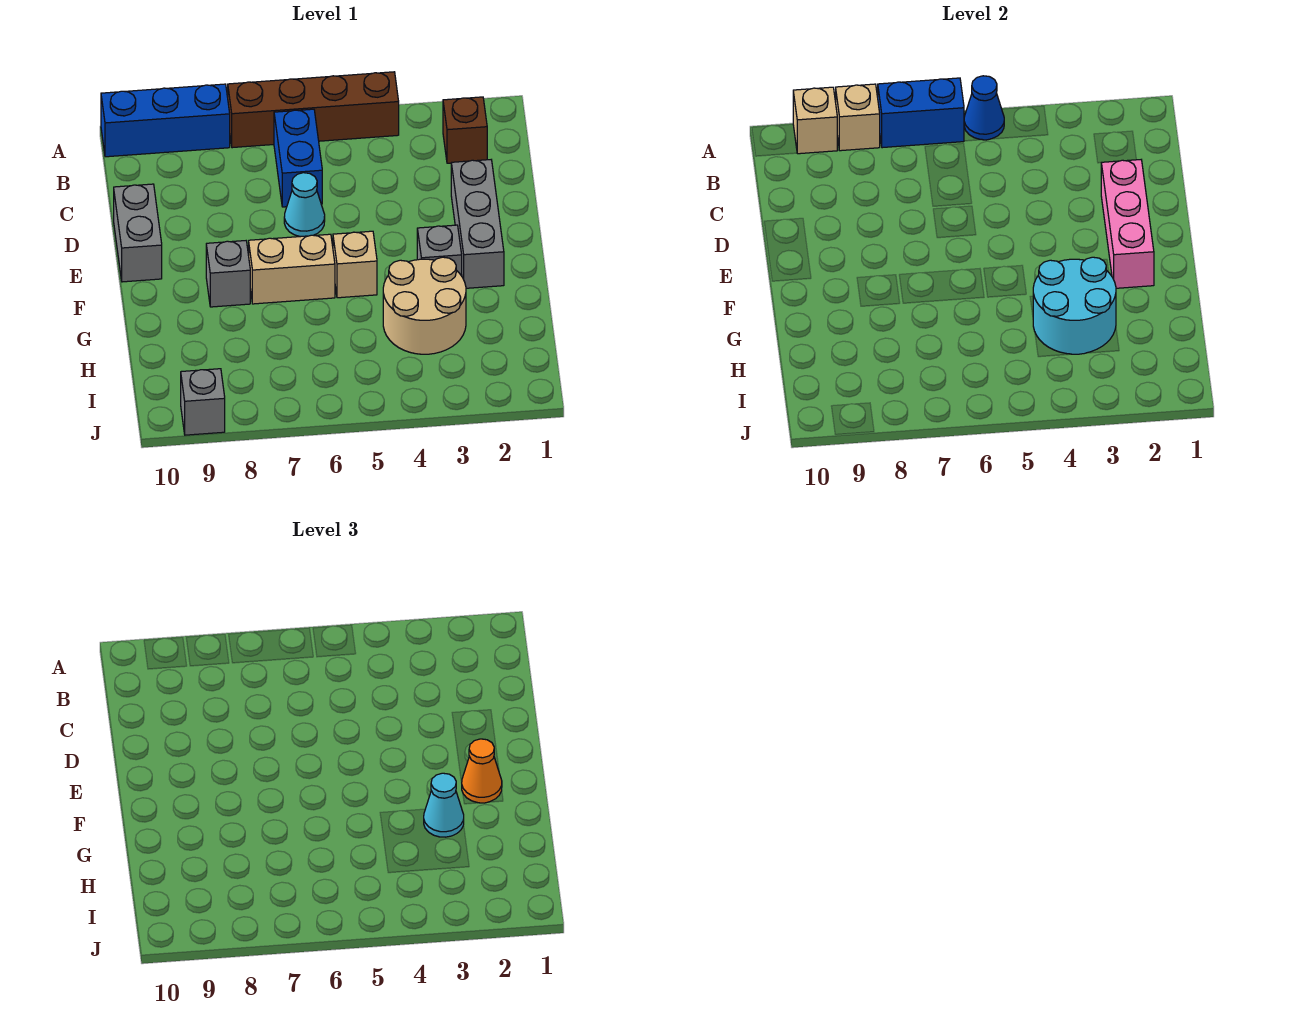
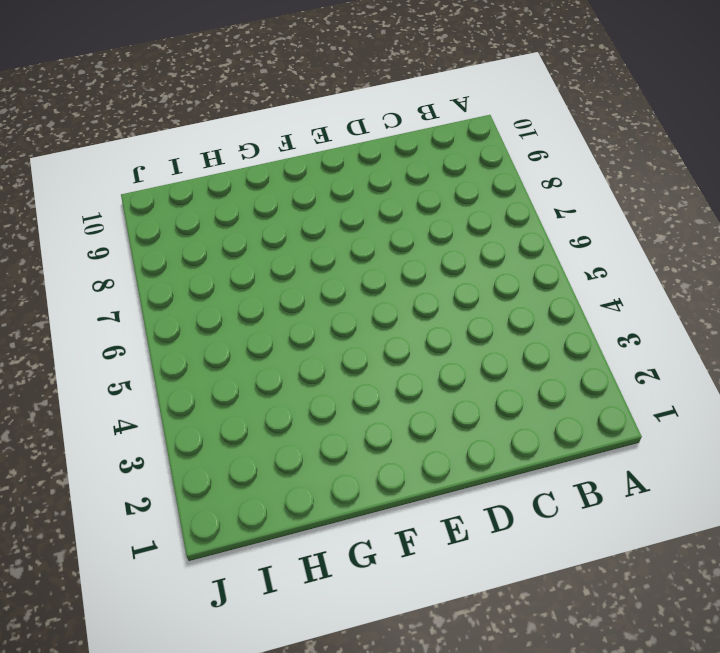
none -> brown 1x4 brick [228,72,399,148]
none -> blue 1x3 brick [101,84,230,157]
none -> brown 1x1 brick [443,97,487,163]

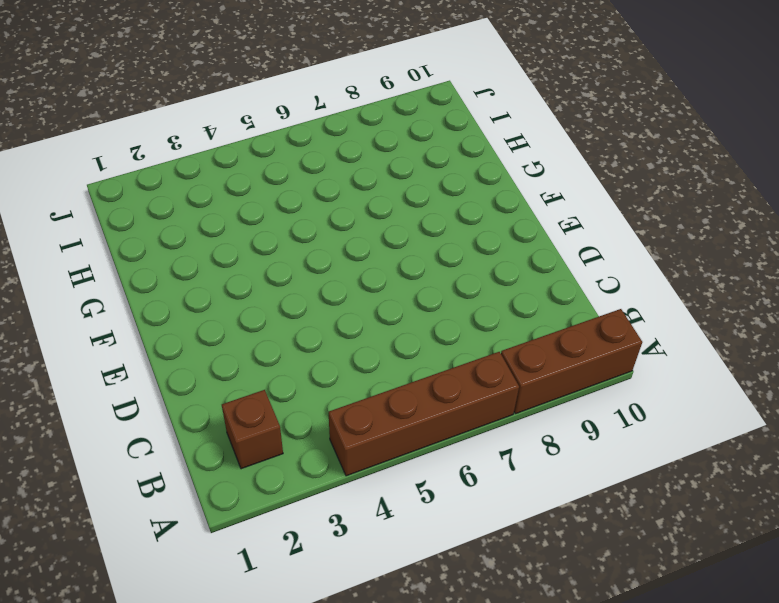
brown 1x3 brick [501,309,642,414] -> blue 1x3 brick [101,84,230,157]
none -> blue 1x2 brick [274,109,322,207]
none -> grey 1x3 brick [451,160,504,288]
none -> cyan 1x1 cone [284,173,325,237]

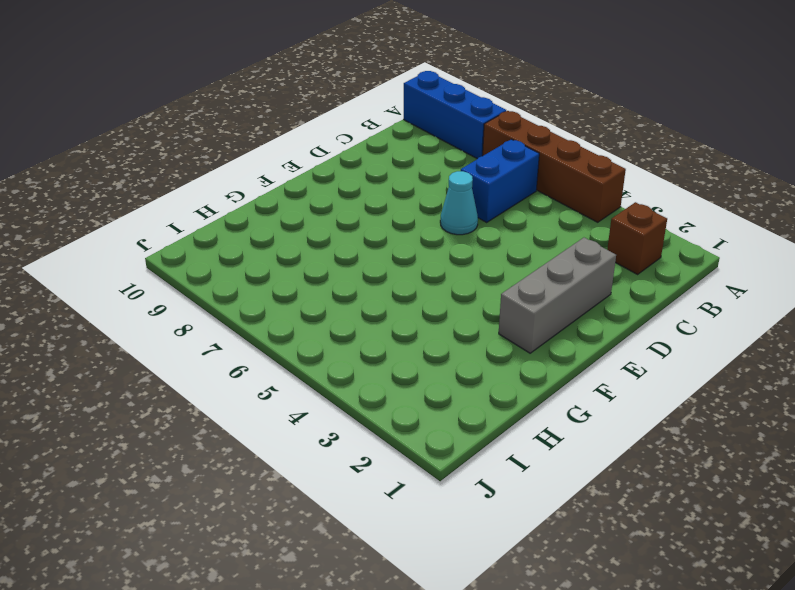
none -> grey 1x2 brick [114,184,162,282]
none -> grey 1x1 brick [417,225,462,276]
none -> tan 1x1 brick [333,231,377,298]

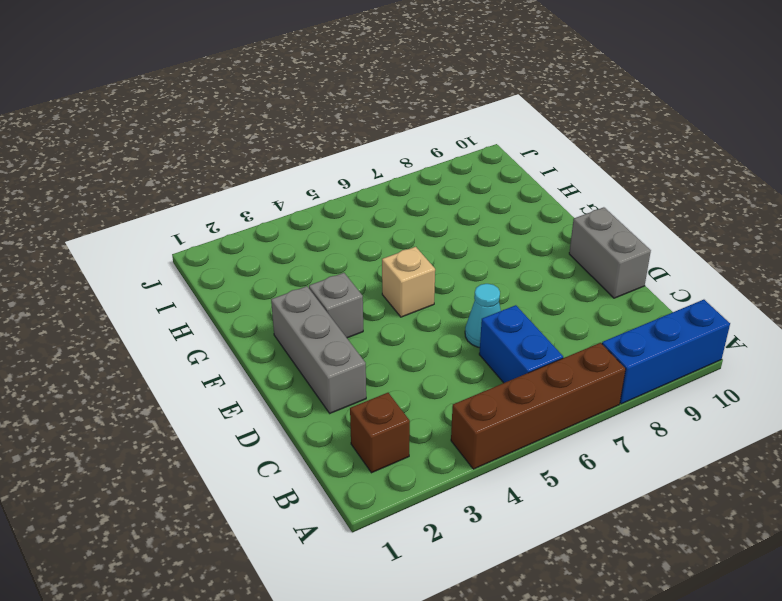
none -> tan 1x2 brick [249,234,335,304]
none -> grey 1x1 brick [206,241,250,307]
none -> tan 2x2 round brick [383,257,466,354]

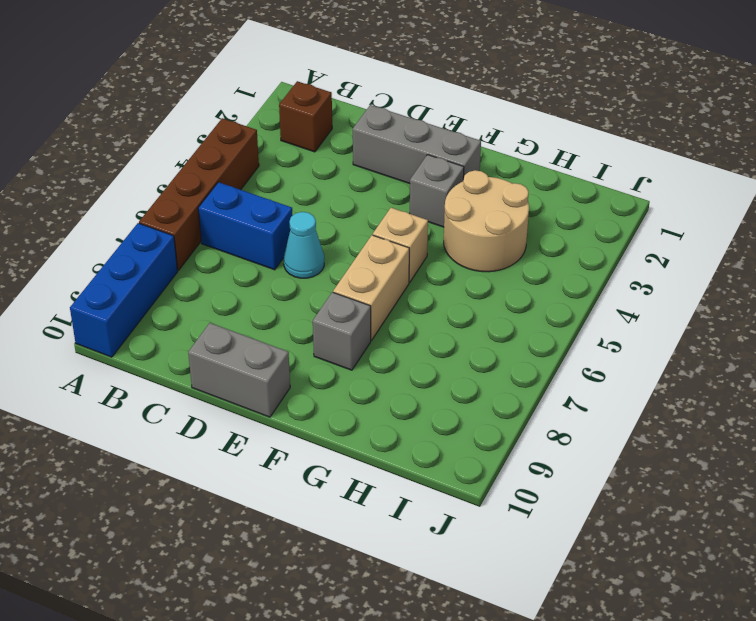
none -> grey 1x1 brick [181,369,225,435]
none -> blue 1x1 cone [964,76,1004,140]
none -> blue 1x2 brick [878,78,964,148]

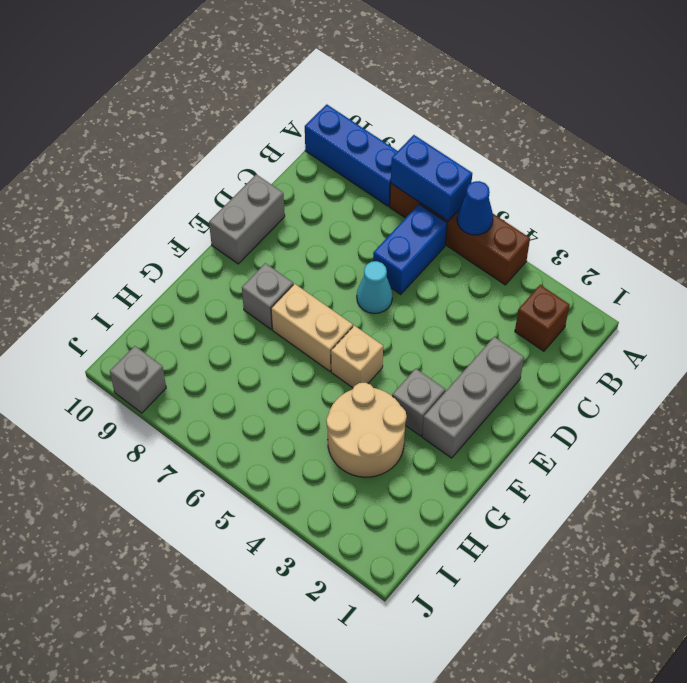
none -> tan 1x1 brick [836,84,880,151]
none -> tan 1x1 brick [793,87,837,154]
none -> pink 1x3 brick [1101,160,1154,288]

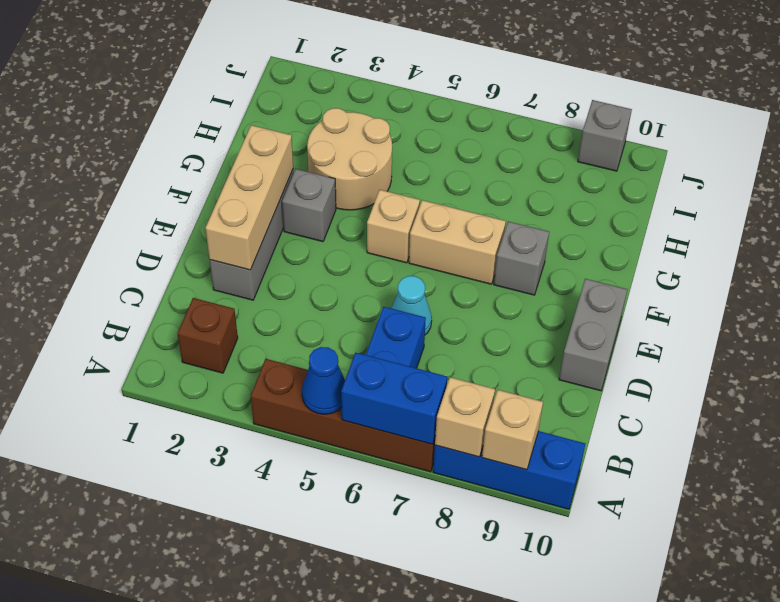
tan 1x3 brick [205,125,293,270] -> pink 1x3 brick [1101,160,1154,288]
none -> cyan 2x2 round brick [1033,257,1116,354]
none -> orange 1x1 cone [462,739,502,803]
none -> cyan 1x1 cone [424,773,464,837]

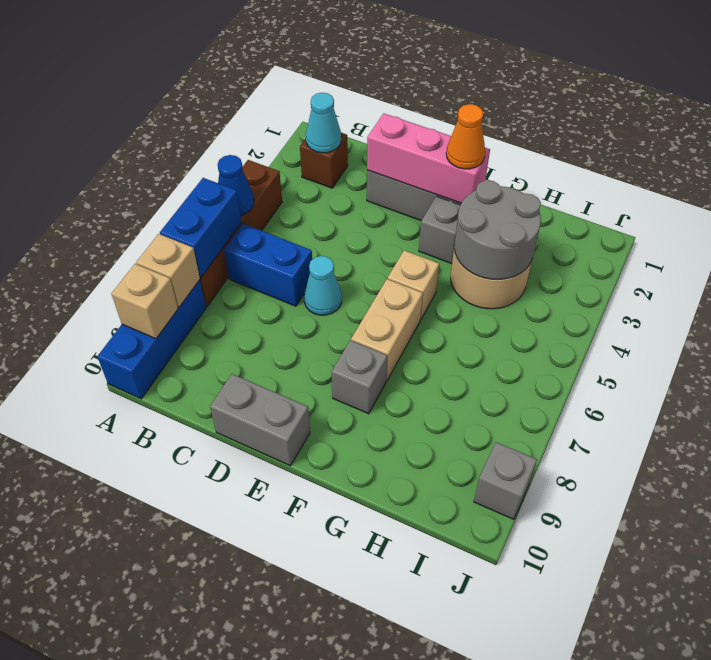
cyan 1x1 cone [306,93,341,153] -> cyan 1x1 cone moved to [424,773,464,837]
grey 2x2 round brick [454,180,541,280] -> cyan 2x2 round brick [1033,257,1116,354]

